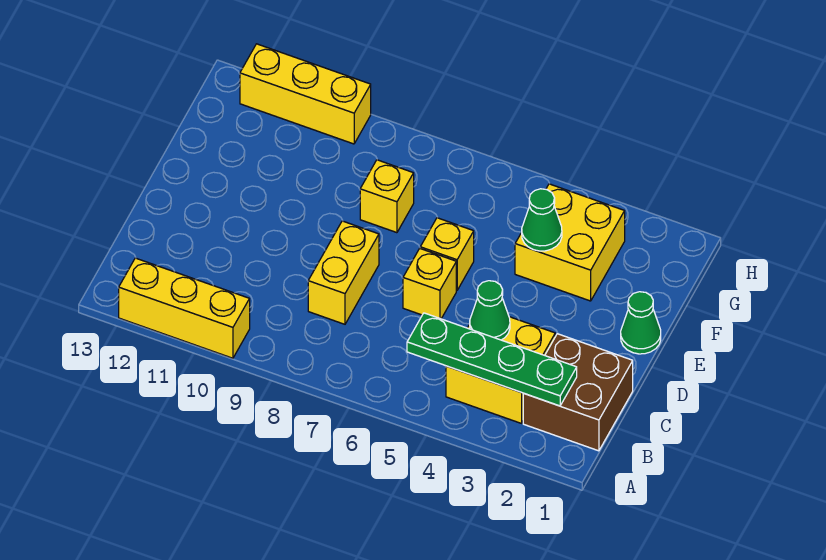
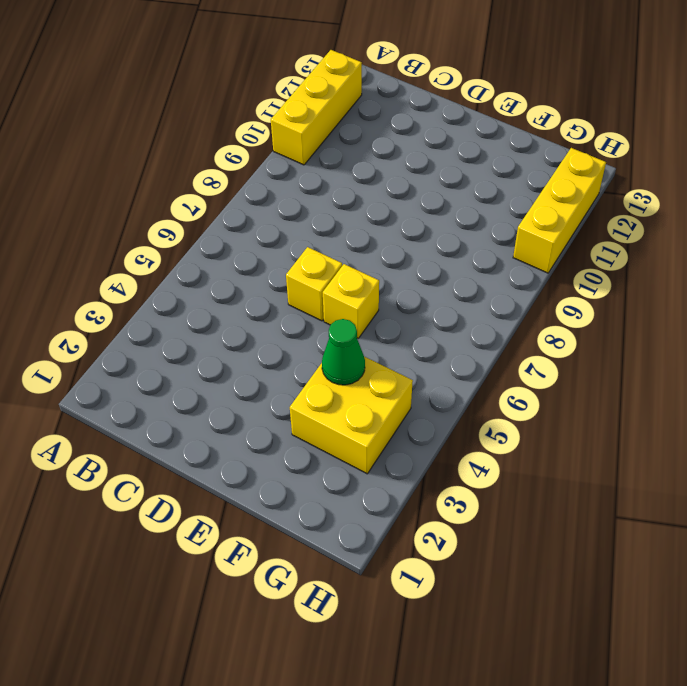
none -> brown 2x2 brick [523,334,633,451]
none -> yellow 2x2 brick [446,317,555,423]
none -> yellow 1x2 brick [308,221,379,324]

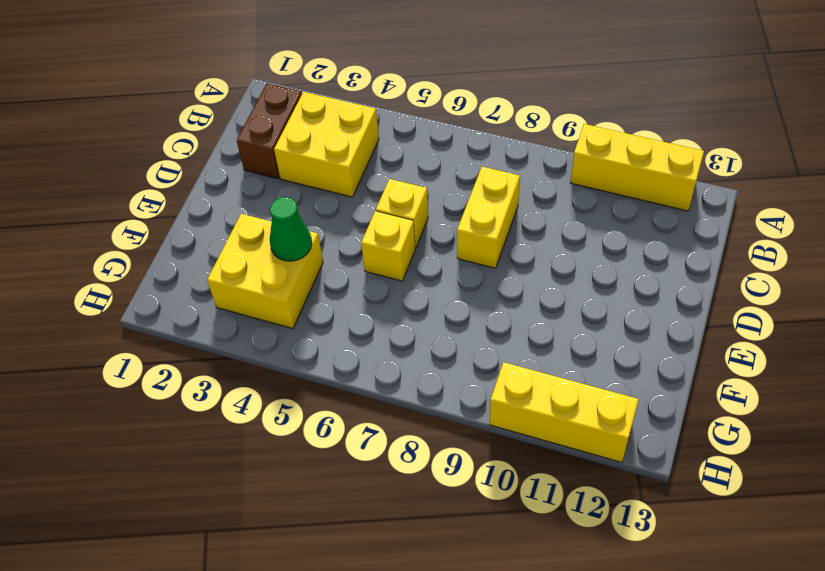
brown 1x2 brick [237,83,302,179] -> brown 2x2 brick [523,334,633,451]
none -> green 1x1 cone [621,292,661,354]
none -> yellow 1x1 brick [360,160,414,233]
none -> green 1x4 plate [407,313,577,406]

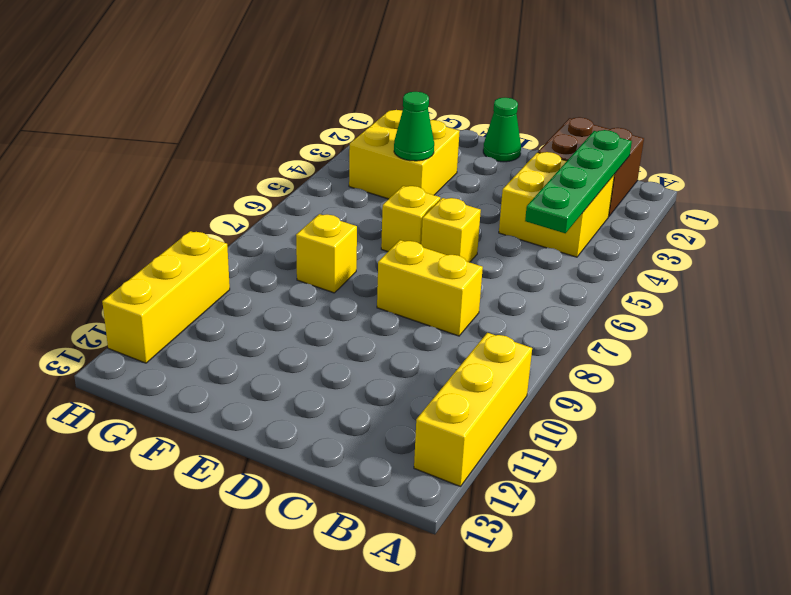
none -> green 1x1 cone [470,281,510,340]

